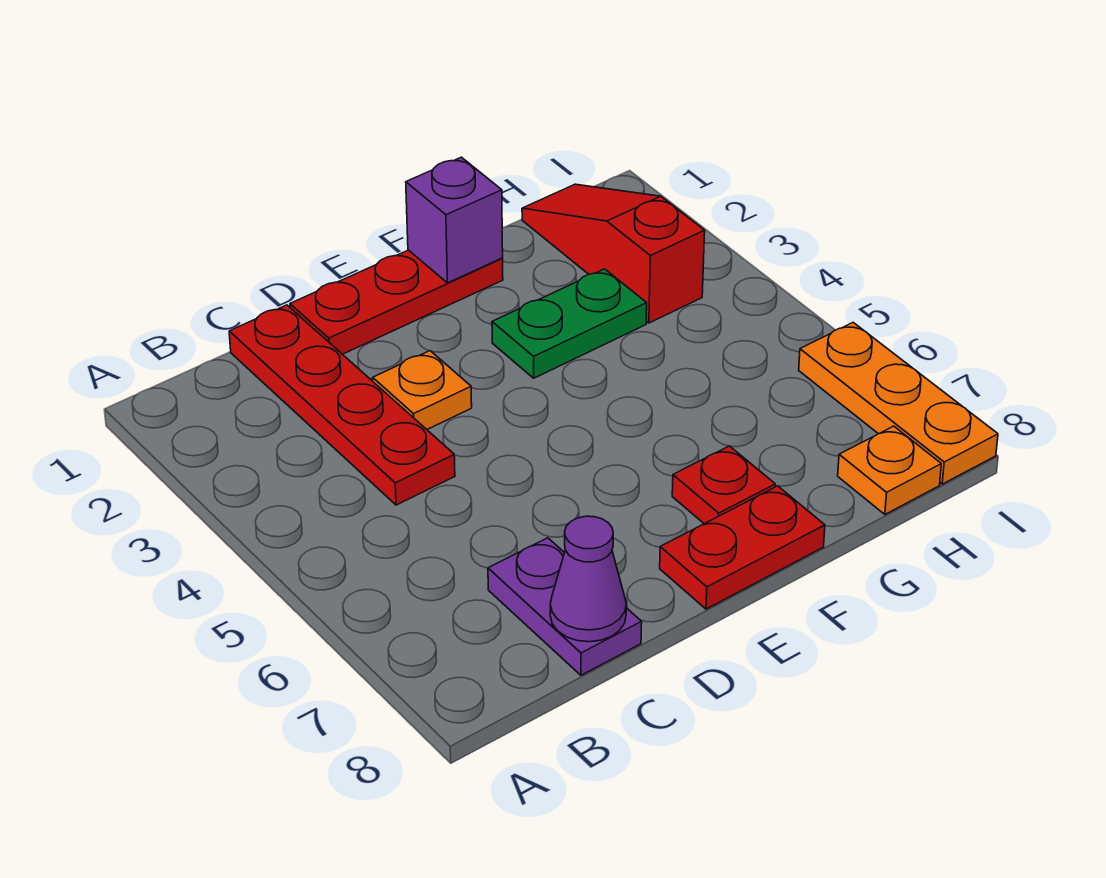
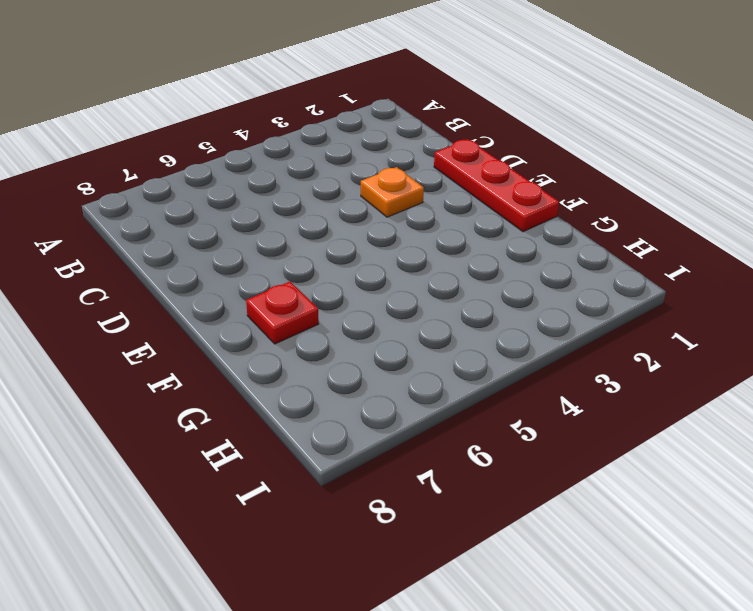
none -> red 1x4 plate [229,305,455,505]
none -> purple 1x2 plate [488,538,642,675]
none -> red 1x2 plate [660,486,825,609]

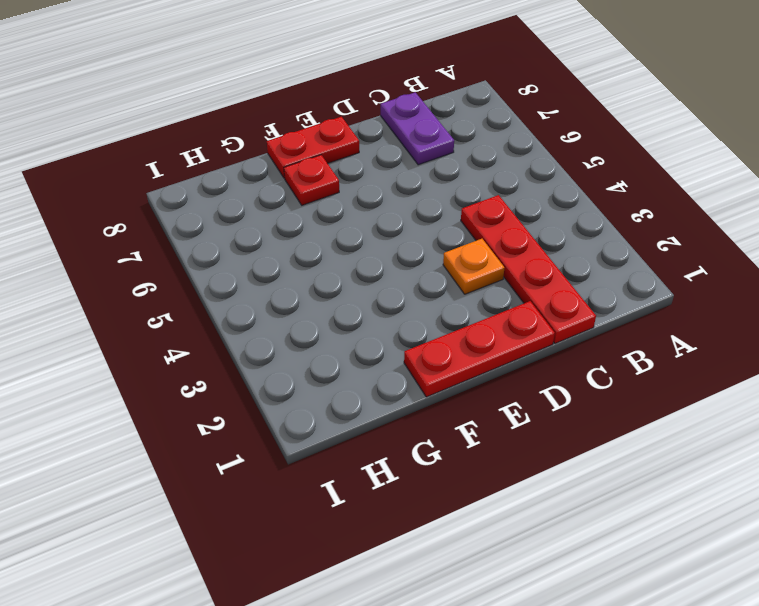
none -> green 1x2 plate [492,269,647,378]
none -> red 1x3 slope [522,184,705,323]
none -> orange 1x1 plate [838,426,941,514]

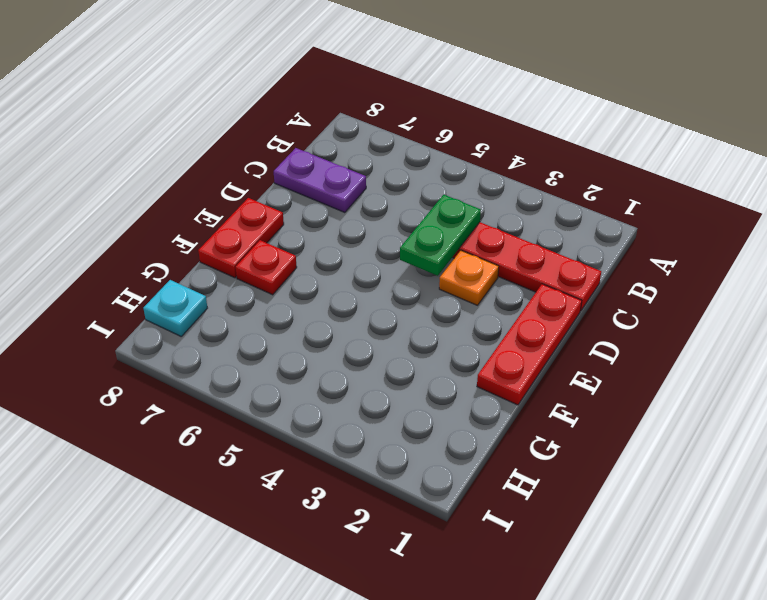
green 1x2 plate [400,195,481,276] -> green 1x2 plate moved to [492,269,647,378]
cyan 1x1 plate [143,280,207,336] -> orange 1x1 plate [838,426,941,514]
none -> red 1x3 slope [522,184,705,323]
none -> orange 1x3 plate [799,323,998,484]
none -> purple 1x1 cone [550,516,626,642]

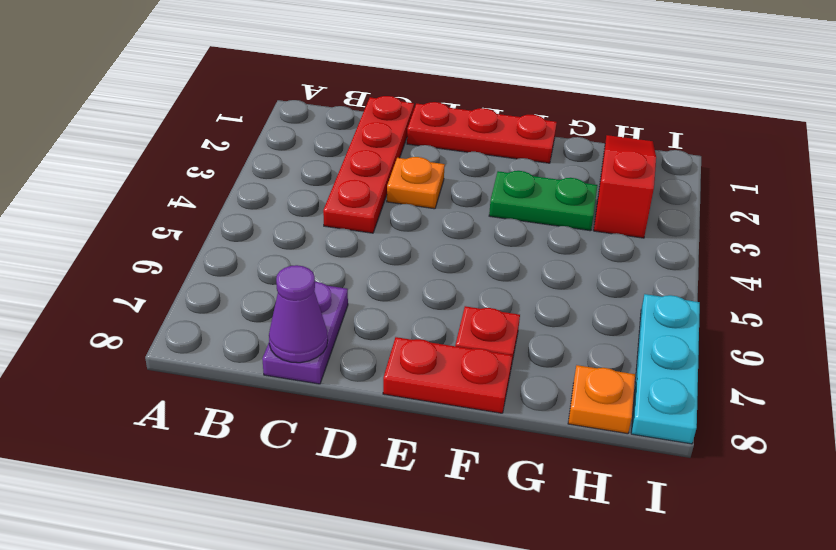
cyan 1x3 plate [631,294,700,444] -> orange 1x3 plate [799,323,998,484]
none -> purple 1x1 brick [406,157,503,283]

